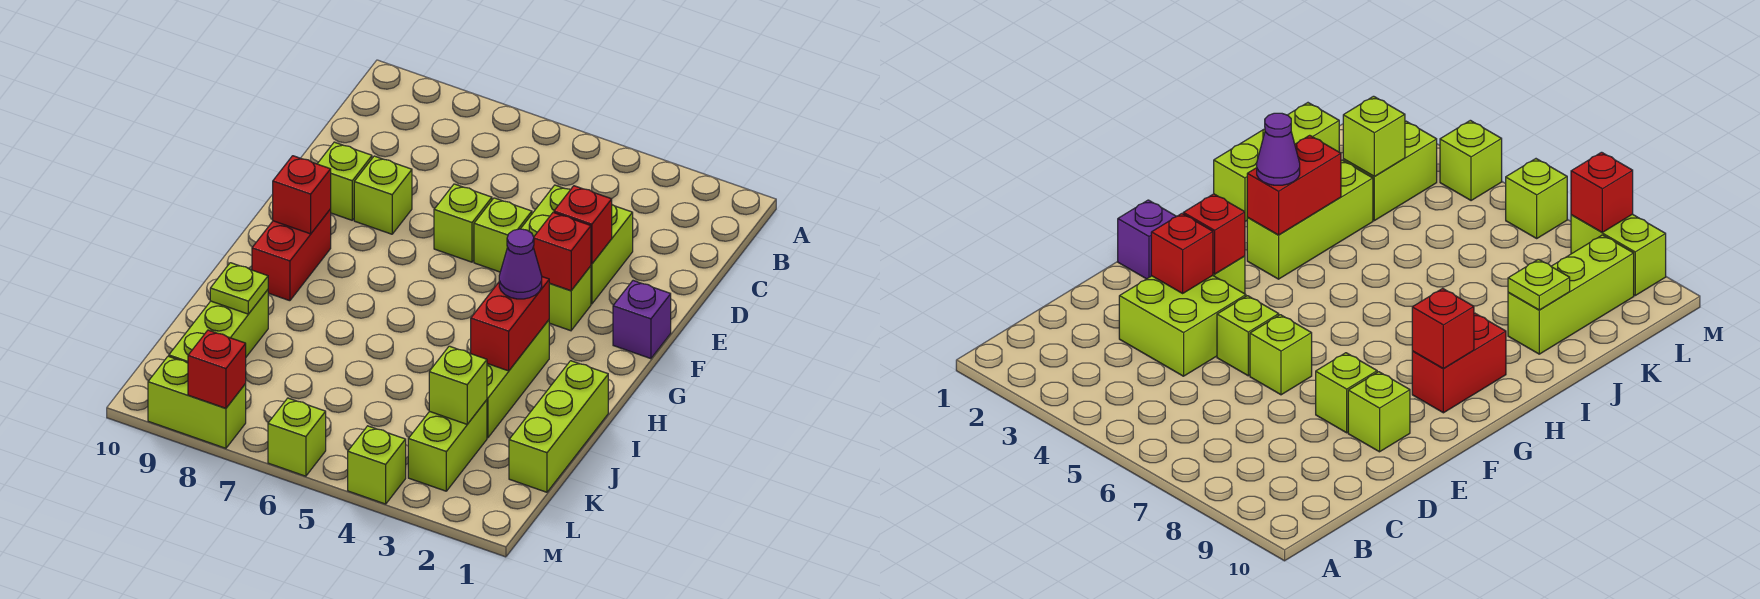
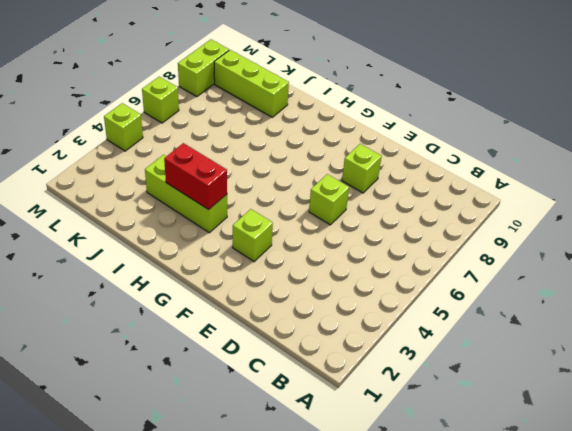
none -> lime 2x2 brick [521,185,633,304]
none -> lime 1x1 brick [474,198,532,272]
none -> lime 1x1 brick [318,142,372,220]

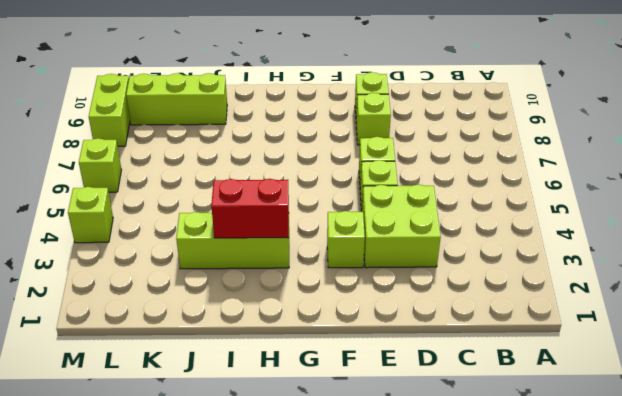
none -> purple 1x1 brick [613,281,671,359]
none -> red 1x2 brick [252,209,331,301]
none -> lime 1x3 brick [509,361,608,492]

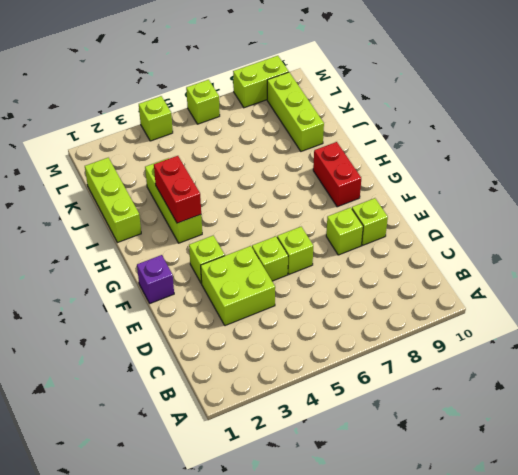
none -> lime 1x2 brick [408,400,487,491]
none -> red 1x1 brick [554,186,612,264]
none -> red 1x1 brick [533,213,591,291]

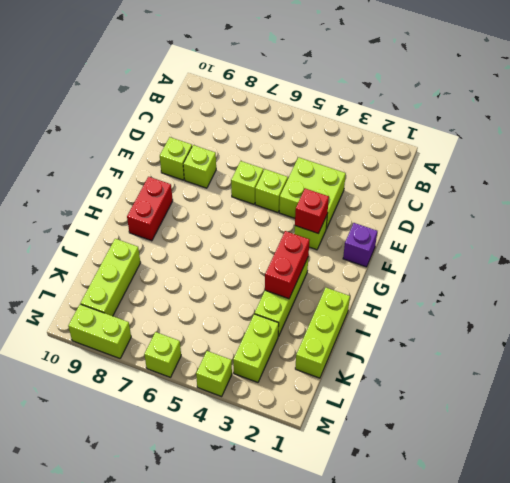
none -> red 1x1 brick [554,186,612,264]
none -> red 1x1 brick [273,156,331,234]
none -> lime 1x1 plate [210,263,268,314]

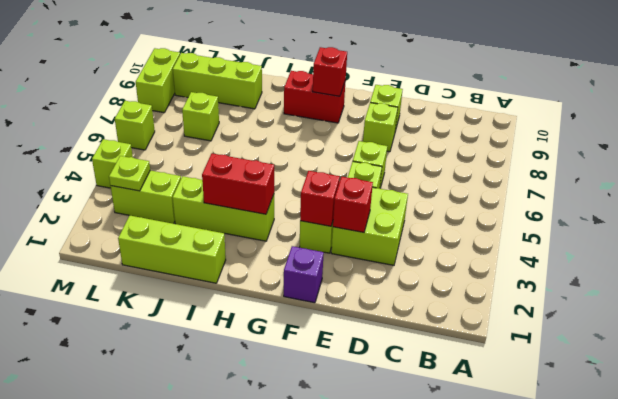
lime 1x1 brick [182,92,219,141] -> lime 1x1 brick moved to [429,346,487,424]
lime 1x1 plate [109,156,150,191] -> lime 1x1 plate moved to [210,263,268,314]
none -> red 1x1 brick [188,330,246,408]
none -> purple 1x1 cone [499,229,542,299]

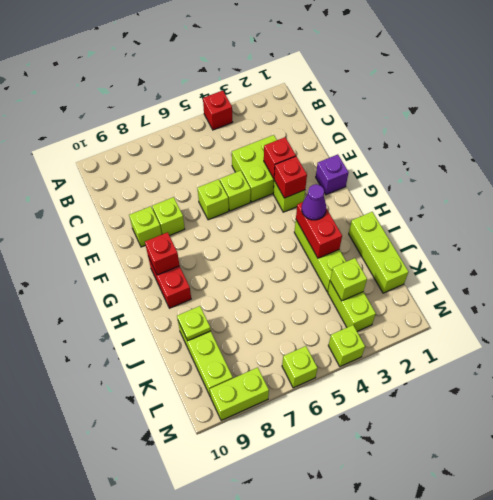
red 1x1 brick [203,91,232,130] -> red 1x1 brick moved to [188,330,246,408]

